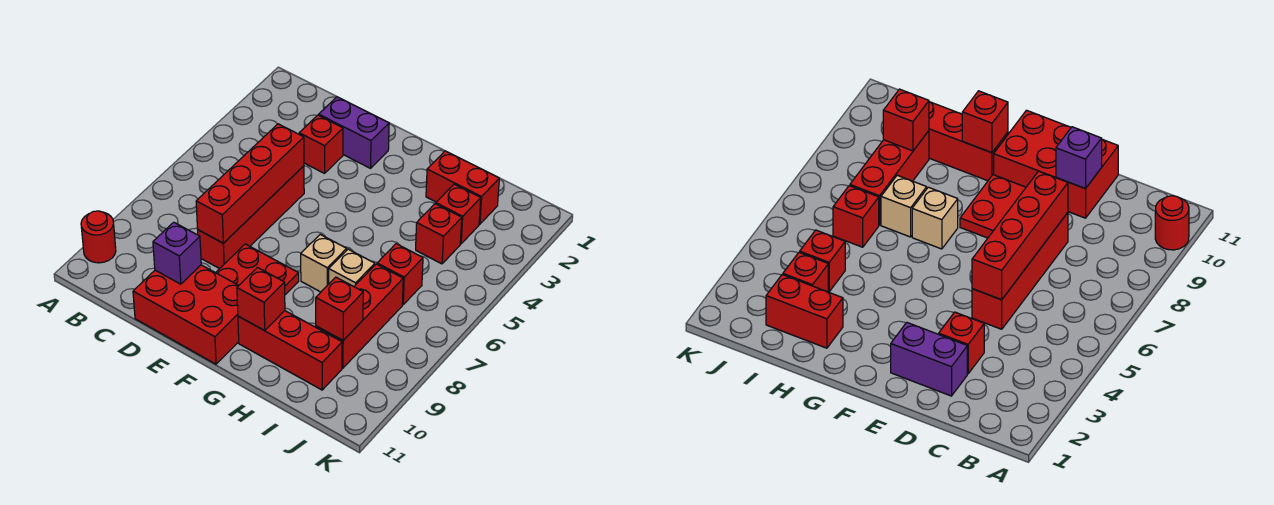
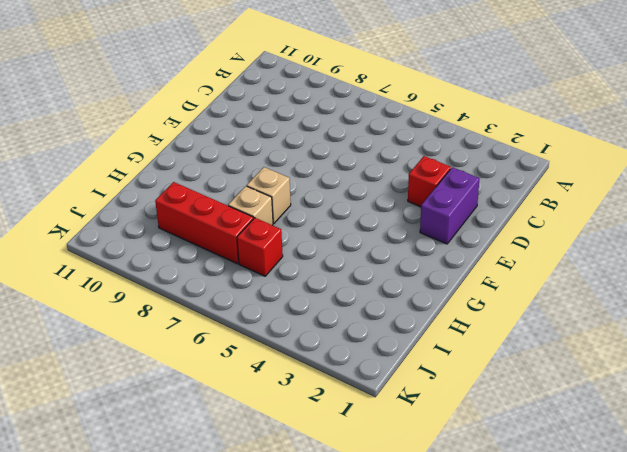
none -> red 1x1 round brick [81,211,116,263]
none -> red 1x4 brick [198,166,304,269]
none -> red 2x3 brick [133,265,239,364]

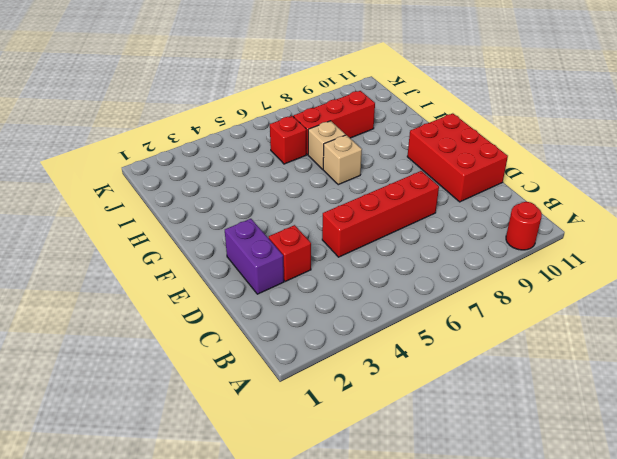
none -> red 2x2 plate [216,244,299,295]
none -> red 1x3 brick [238,311,342,390]
none -> red 1x2 brick [426,151,499,224]

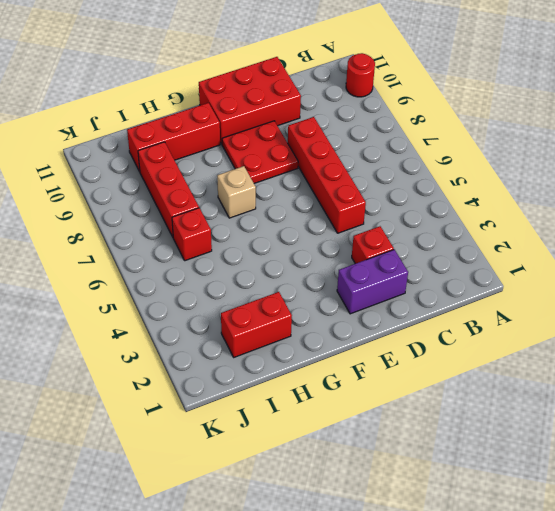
none -> tan 1x1 brick [329,249,375,287]
none -> red 1x1 brick [436,184,481,244]
none -> red 1x1 brick [416,204,462,264]

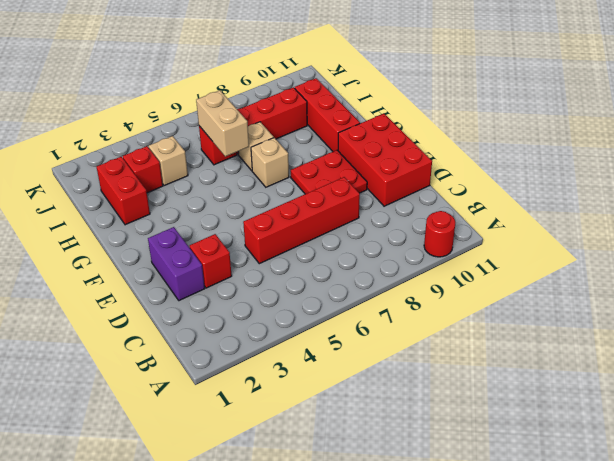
tan 1x2 brick [196,90,249,156] -> none
tan 1x1 brick [149,136,188,186] -> red 1x1 brick [416,204,462,264]
none -> red 1x4 brick [196,124,304,243]
none -> purple 1x1 brick [153,222,201,284]
none -> red 1x1 brick [237,268,285,331]

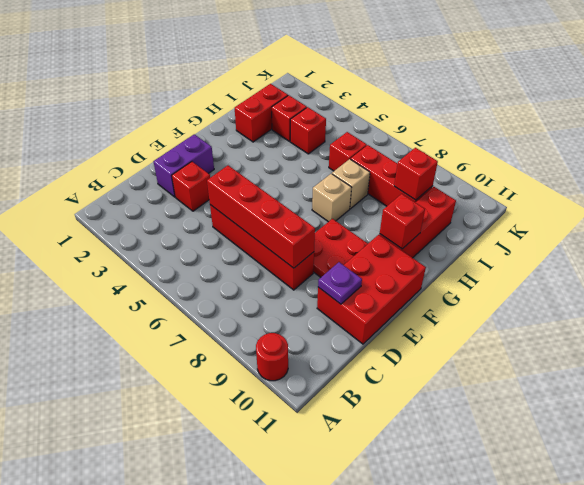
purple 1x1 plate [318,262,362,304] -> purple 1x1 brick [153,222,201,284]

